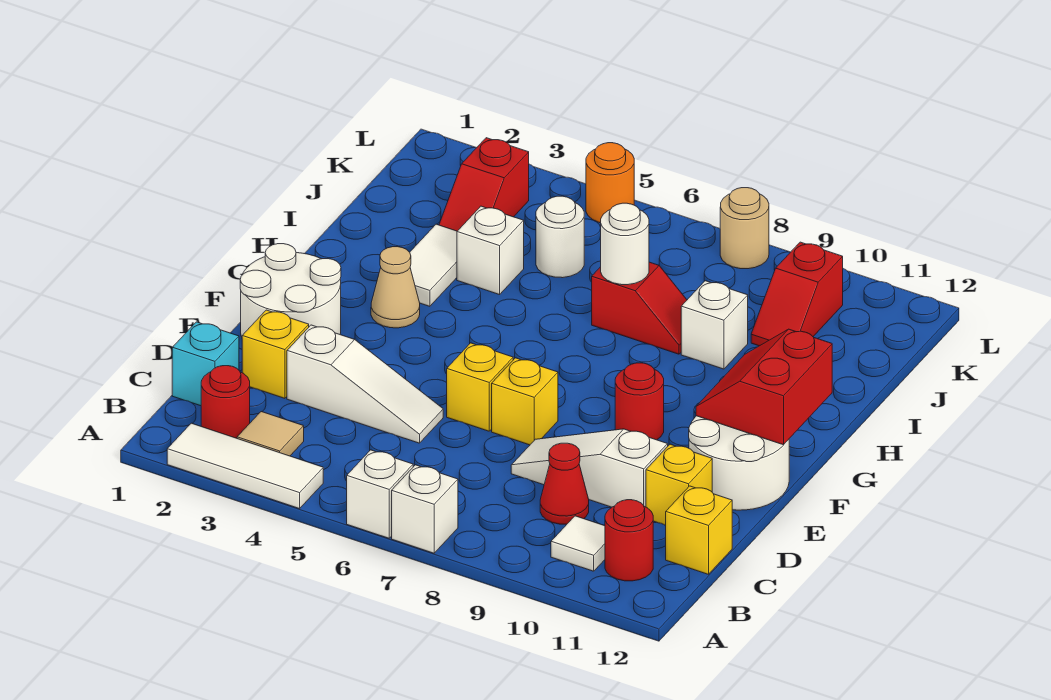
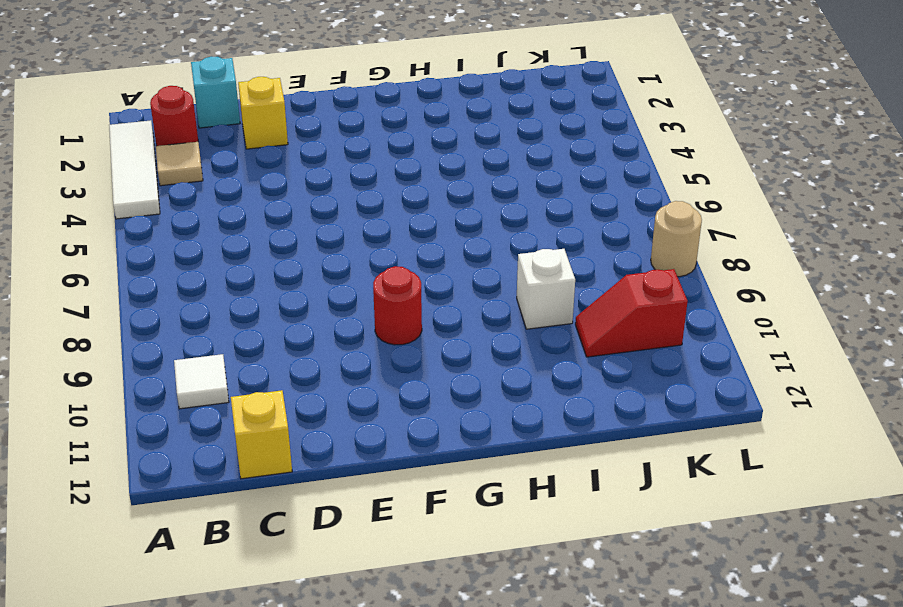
none -> white 1x1 brick [347,450,413,538]
none -> white 1x1 brick [392,465,458,553]
none -> red 1x1 round brick [605,500,653,581]
none -> red 1x1 cone [540,443,589,524]

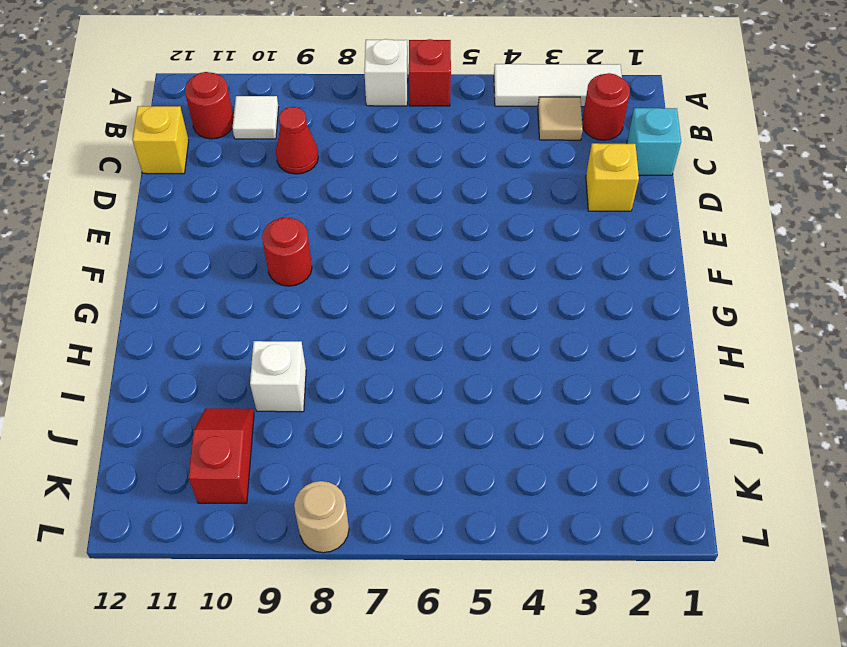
red 1x1 brick [409,39,451,106] -> white 1x1 brick [347,450,413,538]
none -> white 1x3 slope [287,325,443,443]
none -> white 1x3 slope [511,429,668,507]
none -> yellow 1x1 brick [646,444,712,525]
none -> white 2x2 round brick [240,244,341,337]

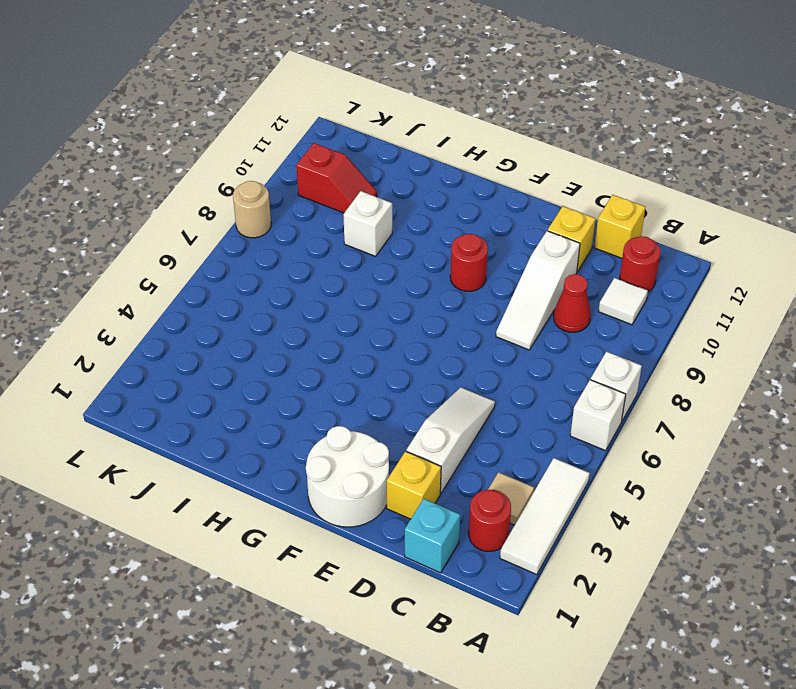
none -> yellow 1x1 brick [447,343,513,431]
none -> yellow 1x1 brick [492,358,558,445]
none -> white 2x2 round brick [689,416,789,510]
none -> tan 1x1 cone [371,247,420,328]

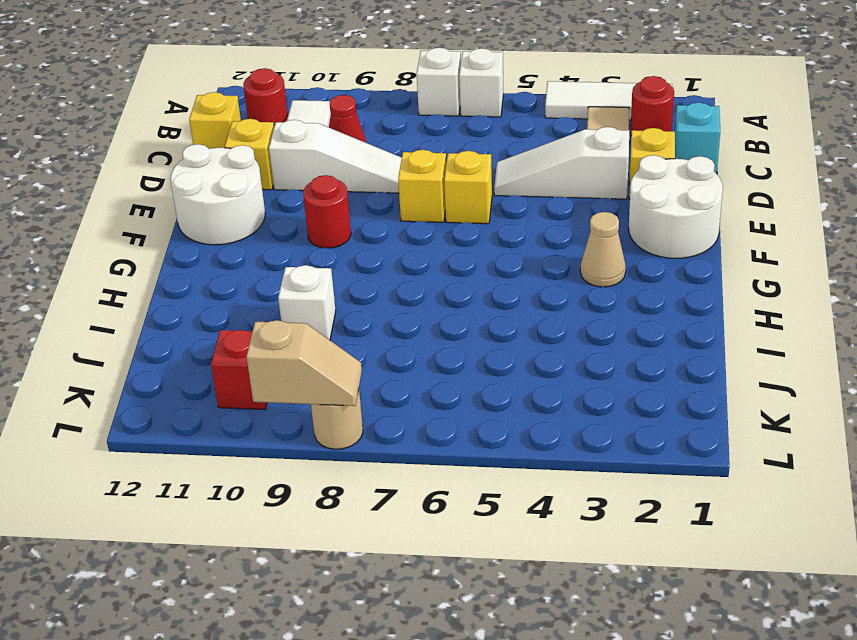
tan 1x2 slope [246,320,362,406] -> none
none -> white 1x2 tile [410,224,457,306]
none -> white 1x1 brick [457,206,524,295]
none -> red 1x2 slope [592,262,687,354]
none -> red 1x2 slope [439,138,529,231]

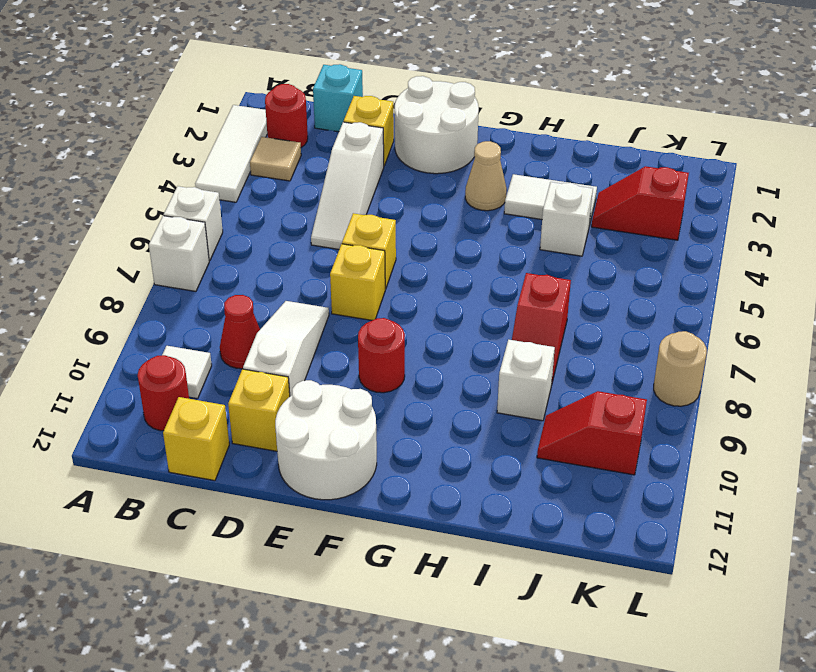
none -> white 1x1 round brick [536,196,584,278]
none -> orange 1x1 round brick [586,143,634,223]
none -> red 2x2 slope [696,329,832,445]
none -> white 1x1 round brick [601,203,649,285]

